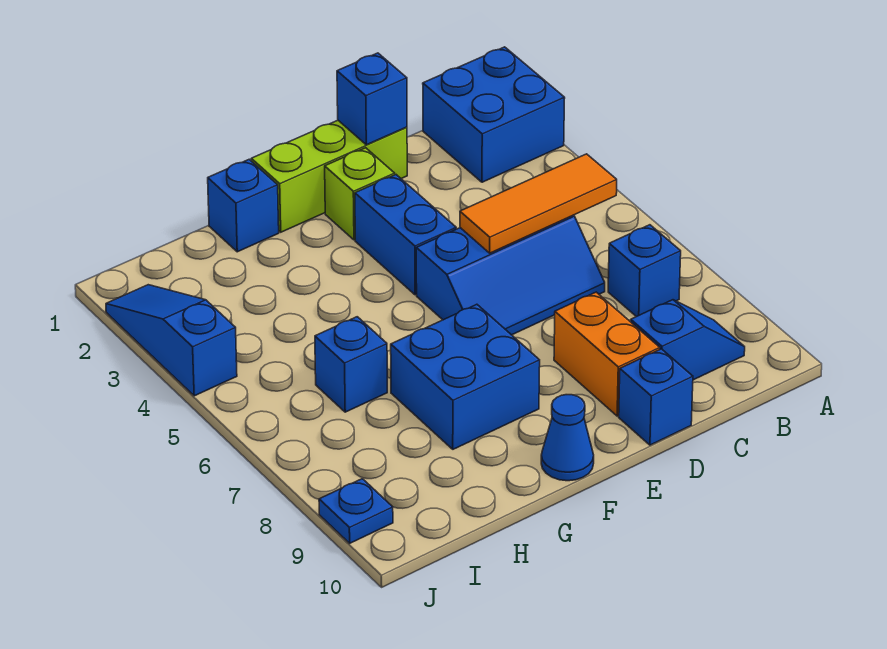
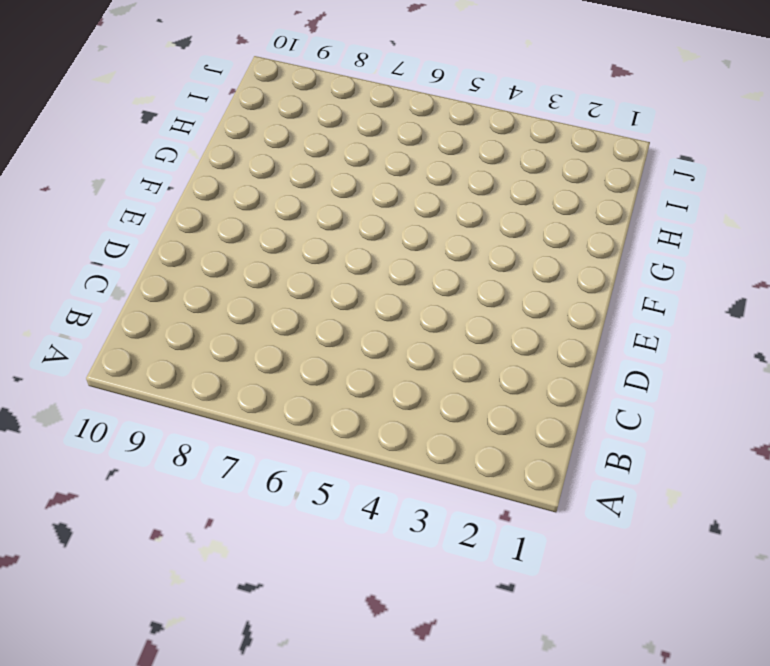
none -> blue 2x2 brick [423,47,565,182]
none -> blue 1x1 brick [608,225,681,317]
none -> blue 1x2 slope [631,300,745,380]

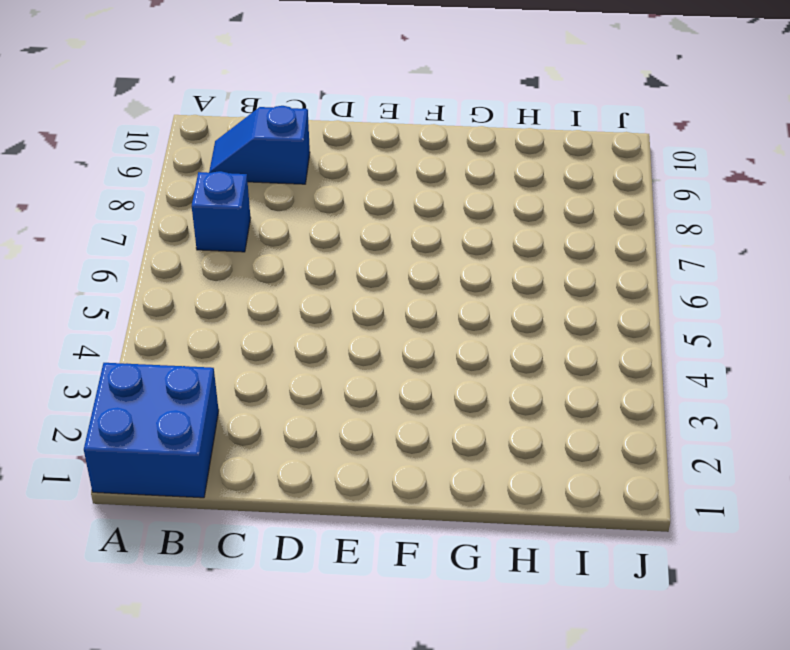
none -> blue 2x3 slope [416,215,605,335]
none -> lime 1x3 brick [251,120,407,232]
none -> orange 1x2 brick [554,292,660,416]

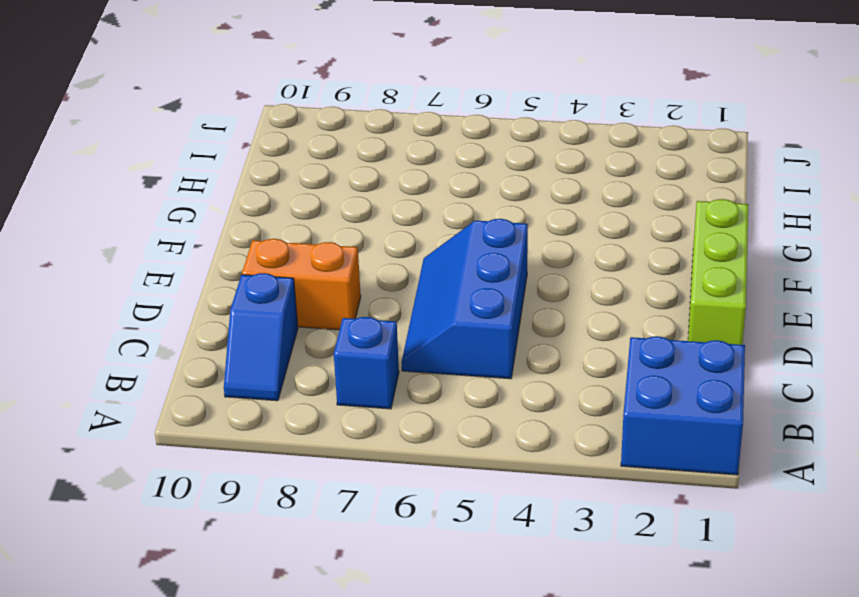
none -> blue 1x1 brick [619,349,693,445]
none -> lime 1x1 brick [325,148,395,240]
none -> blue 1x2 brick [355,175,456,295]

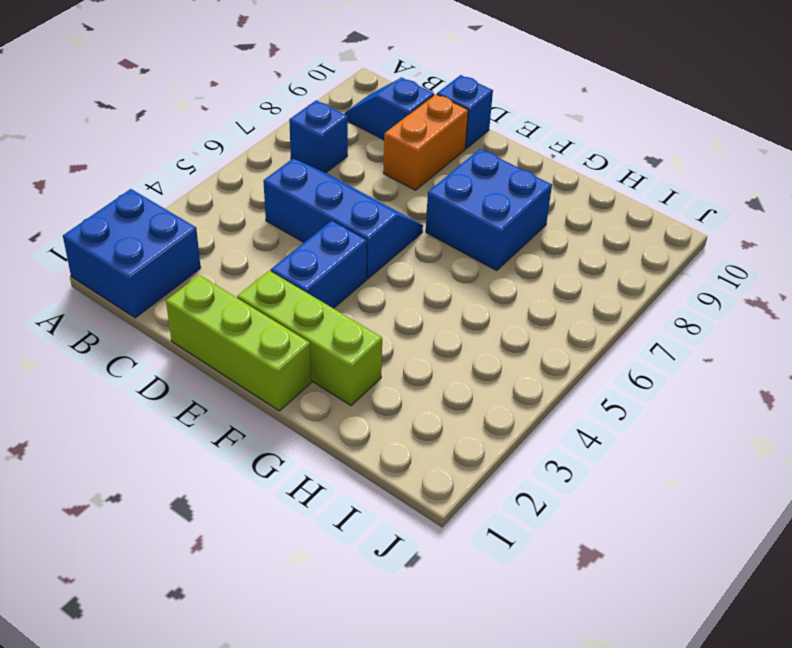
lime 1x3 brick [237,271,382,405] -> lime 1x1 brick [325,148,395,240]
none -> blue 1x1 cone [541,395,594,481]
none -> blue 1x1 brick [208,159,279,252]
none -> blue 1x1 brick [315,317,387,412]

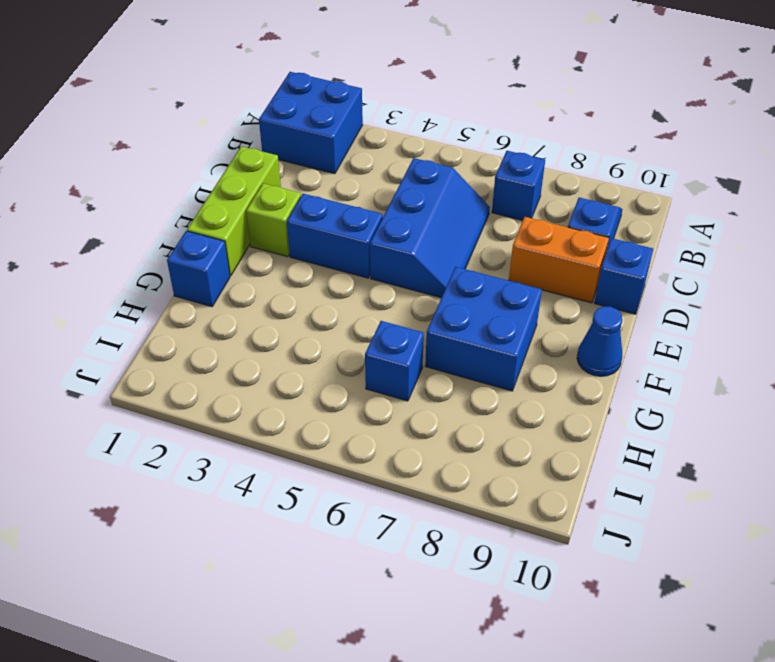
none -> blue 1x3 slope [106,285,237,396]
none -> blue 1x1 plate [319,479,393,543]
none -> orange 1x3 tile [460,154,617,253]

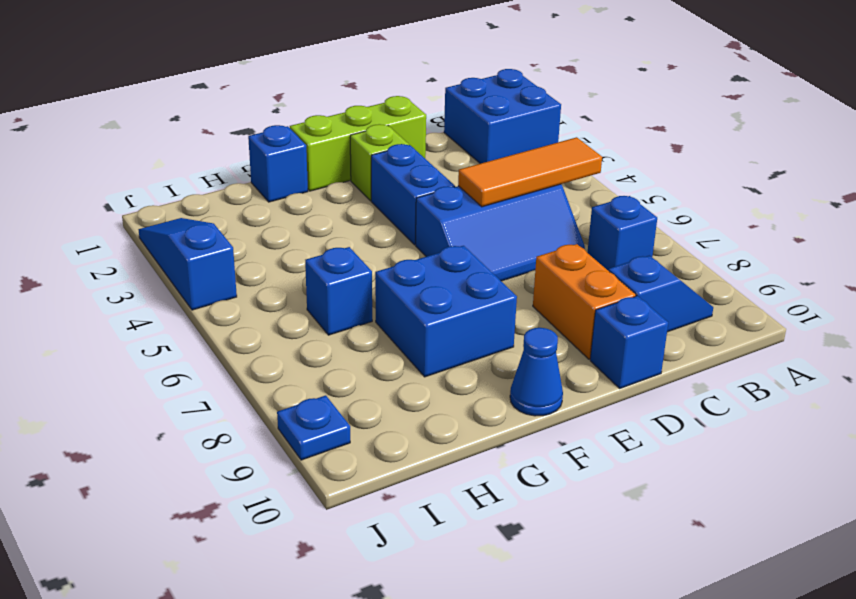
none -> blue 1x1 brick [337,53,407,145]

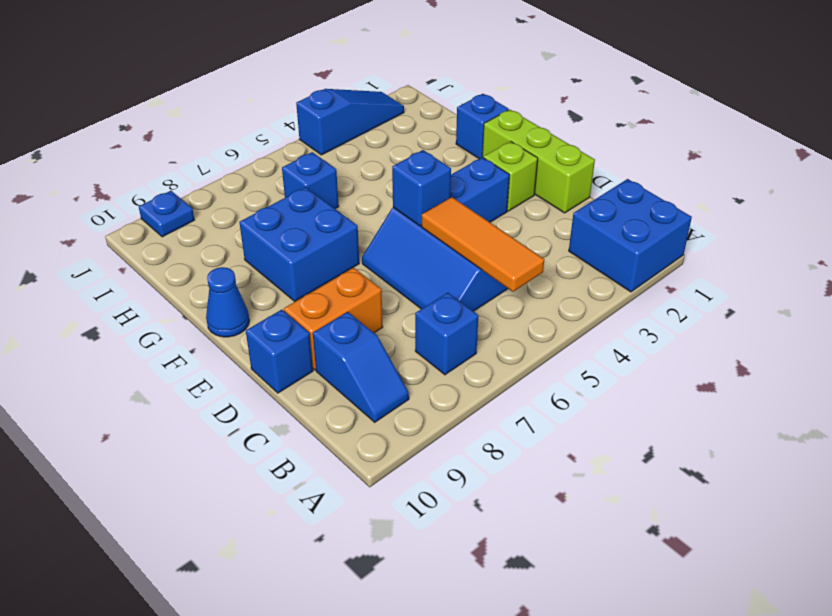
blue 1x1 brick [392,150,451,226] -> blue 1x1 brick moved to [337,53,407,145]

